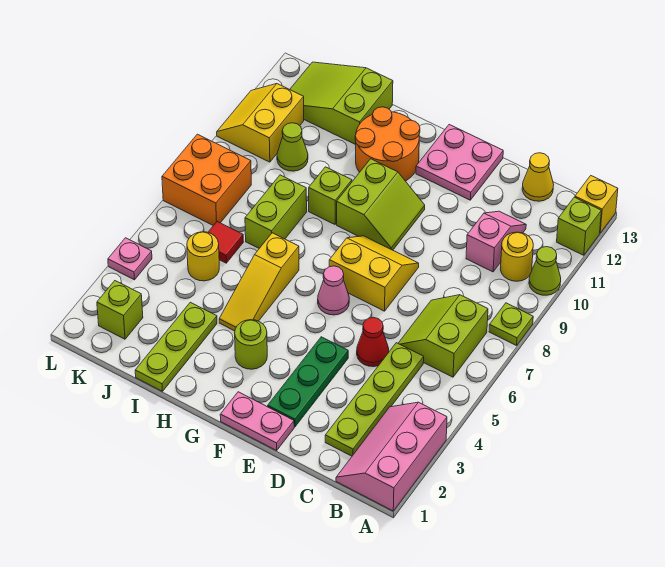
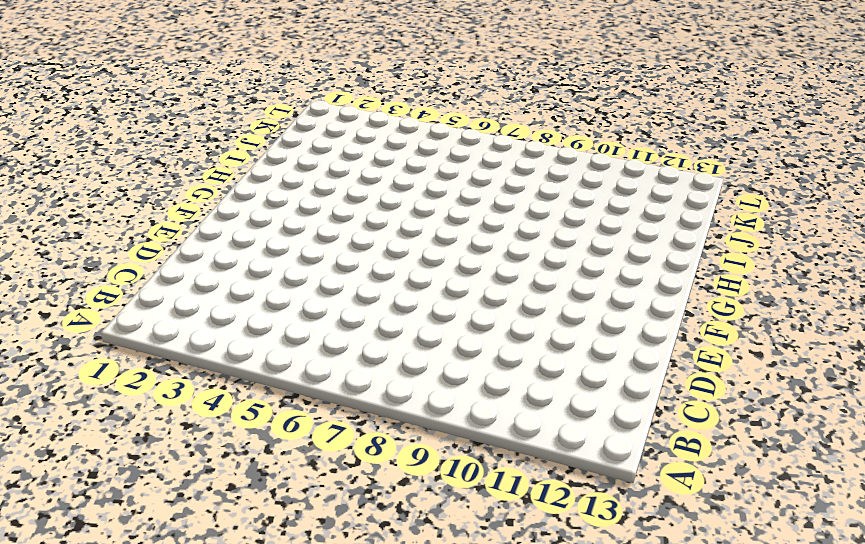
none -> pink 2x3 slope [336,402,447,511]
none -> lime 1x1 plate [489,303,533,346]
none -> lime 1x1 cone [529,247,561,295]
none -> lime 1x1 brick [557,197,601,255]

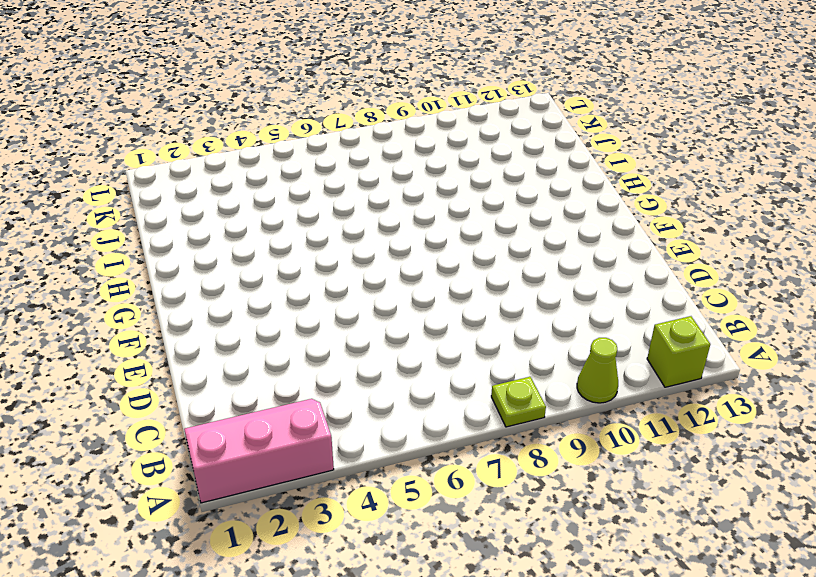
none -> yellow 1x1 brick [575,176,618,233]
none -> lime 2x2 slope [398,295,488,377]
none -> yellow 1x1 round brick [500,232,533,281]
none -> lime 1x4 plate [325,343,424,456]

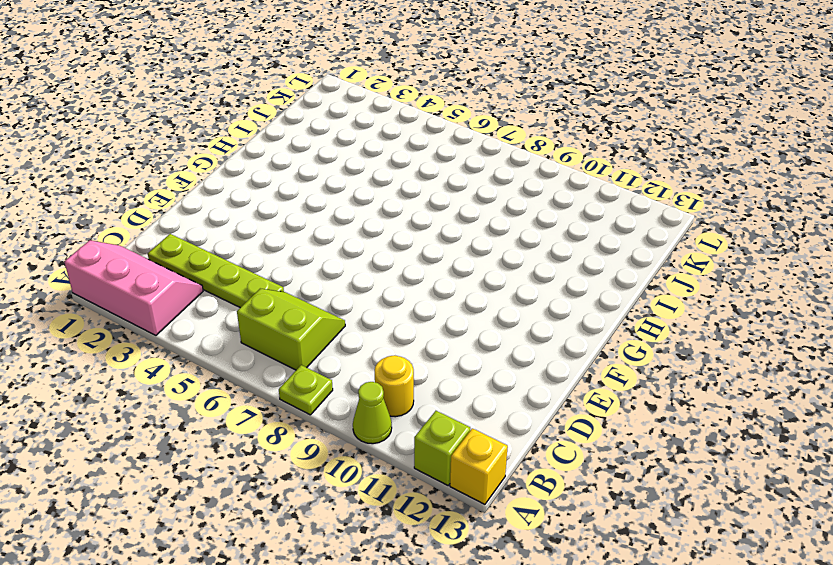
none -> pink 1x2 slope [466,211,526,272]
none -> yellow 1x1 cone [522,153,554,201]
none -> red 1x1 cone [357,317,389,367]
none -> pink 1x2 plate [220,392,294,450]

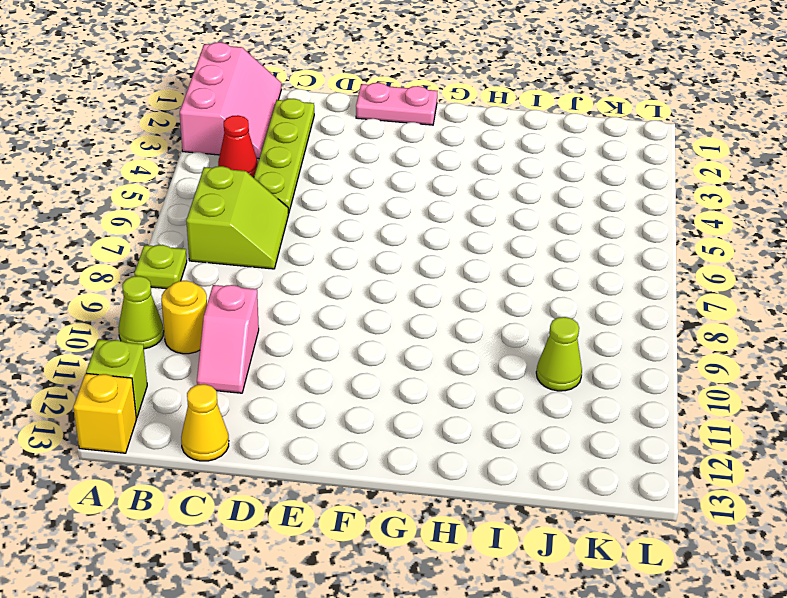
red 1x1 cone [218,115,258,177] -> red 1x1 cone moved to [357,317,389,367]
none -> green 1x3 plate [268,337,348,427]
none -> yellow 2x2 slope [329,236,419,311]
none -> pink 2x2 plate [416,125,503,200]
none -> pink 1x1 cone [318,266,349,315]

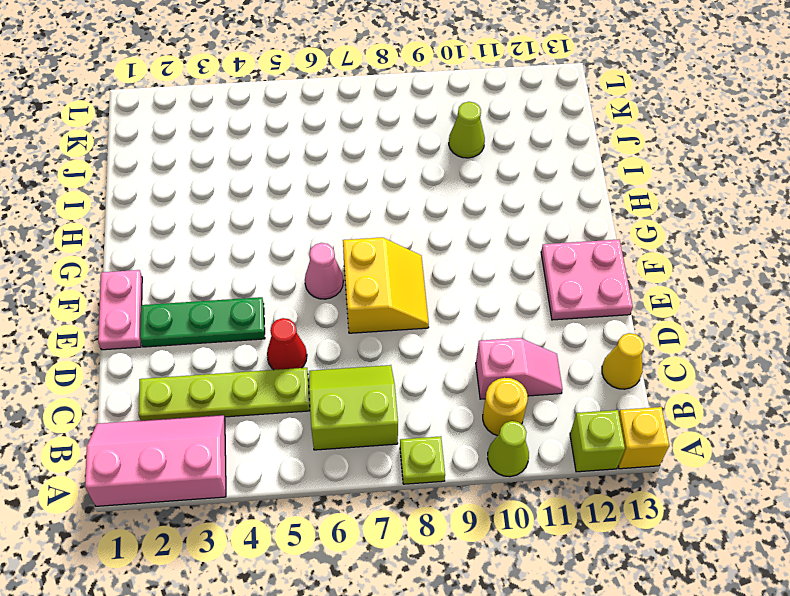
none -> lime 2x2 slope [337,159,425,250]
none -> lime 1x1 round brick [235,320,267,369]
none -> orange 2x2 round brick [355,107,420,181]
none -> yellow 1x3 slope [219,233,299,331]

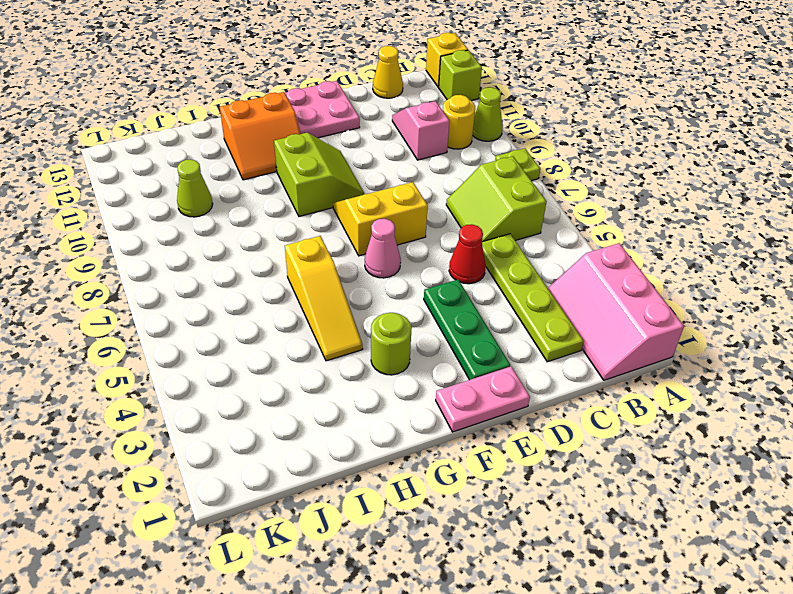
orange 2x2 slope [220,92,301,180] -> orange 2x2 round brick [355,107,420,181]
none -> lime 1x1 brick [309,167,352,224]
none -> lime 1x3 plate [135,302,217,391]
none -> lime 1x2 brick [245,175,307,248]
none -> lime 2x3 slope [290,62,393,145]

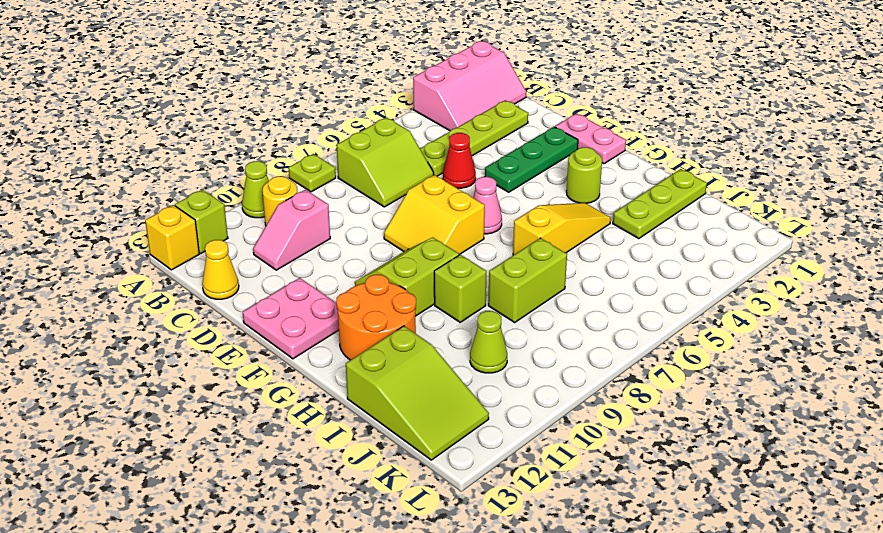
none -> yellow 1x1 round brick [187,232,219,281]
none -> red 1x1 tile [208,222,243,263]
none -> lime 1x1 brick [97,281,143,339]
none -> orange 2x2 brick [162,134,251,225]

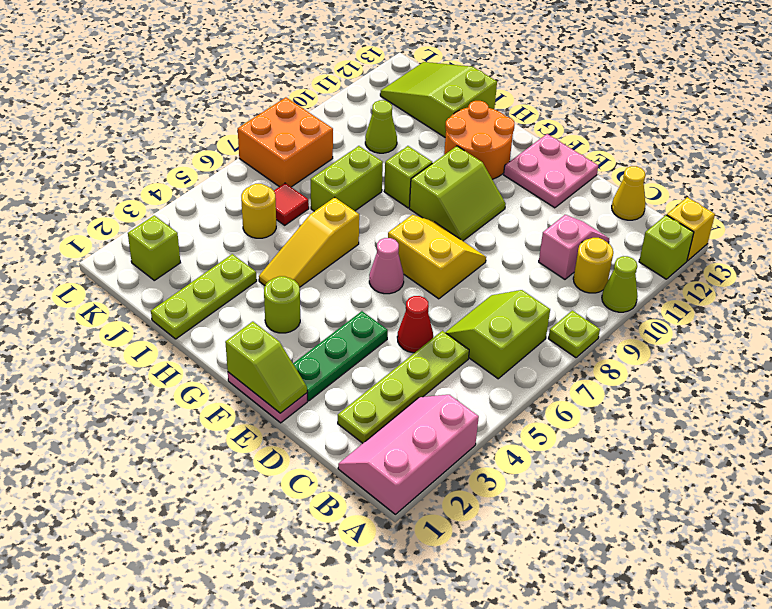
lime 1x2 slope [225,322,307,413] -> none
none -> yellow 2x2 slope [217,84,304,162]
none -> pink 1x1 plate [108,238,152,280]

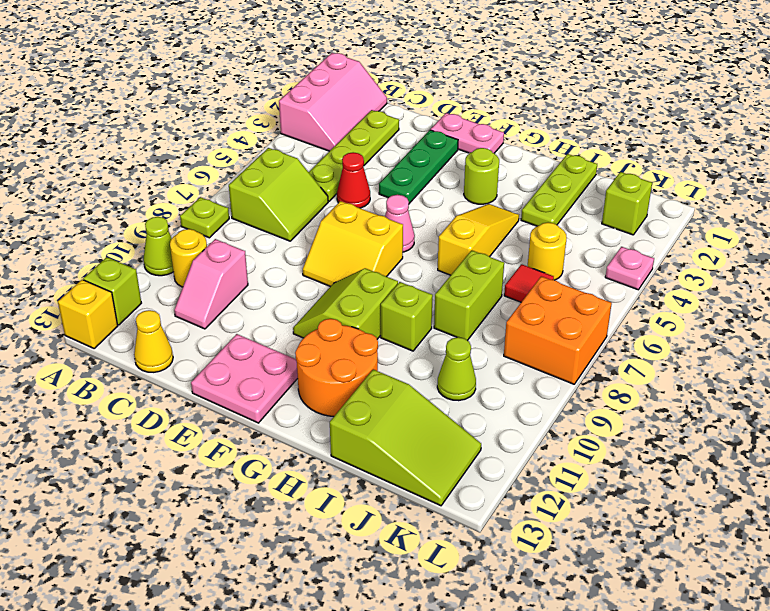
none -> yellow 2x2 slope [217,84,304,162]

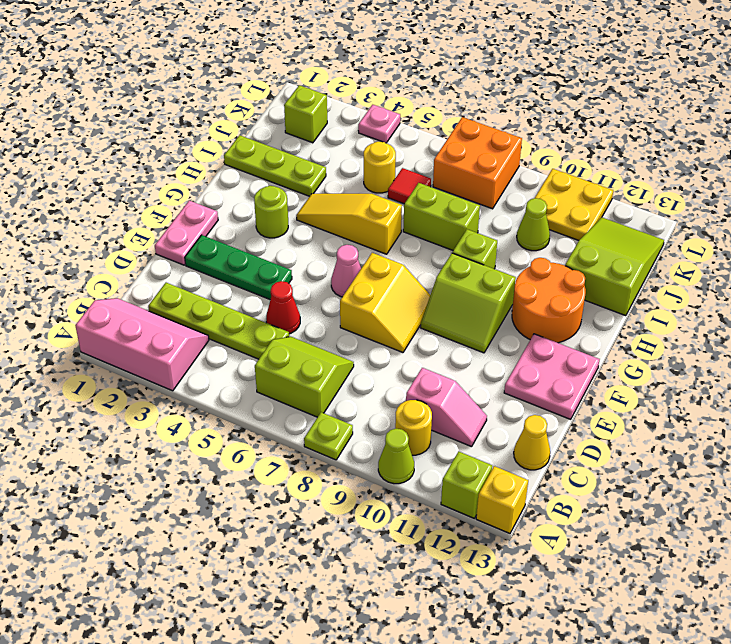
yellow 2x2 plate [535,169,613,240] -> yellow 2x2 slope [217,84,304,162]

